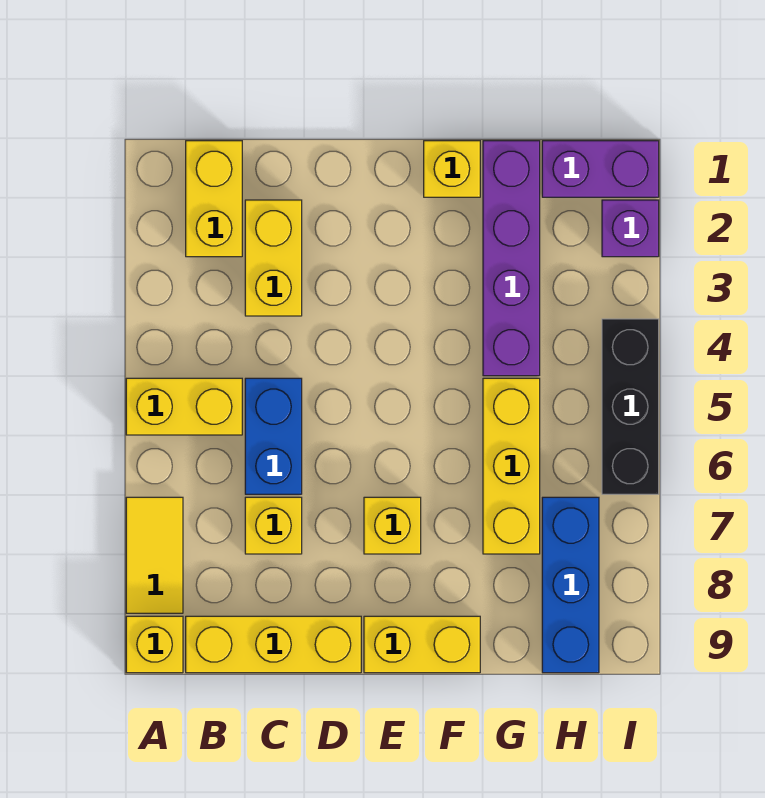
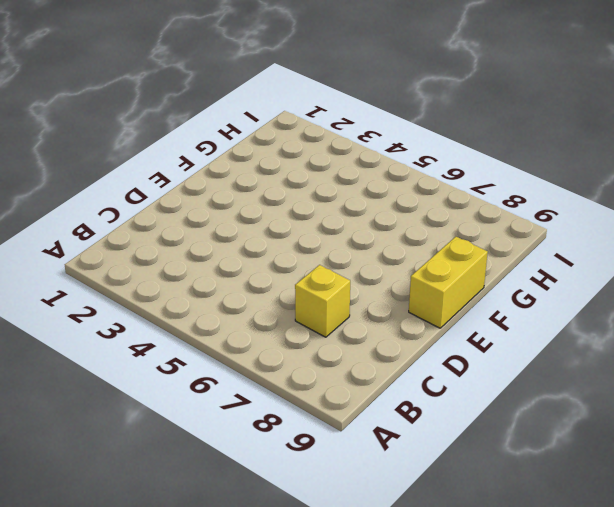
none -> yellow 1x2 brick [126,378,242,435]
none -> yellow 1x2 tile [126,497,183,613]
none -> yellow 1x1 brick [126,616,183,673]

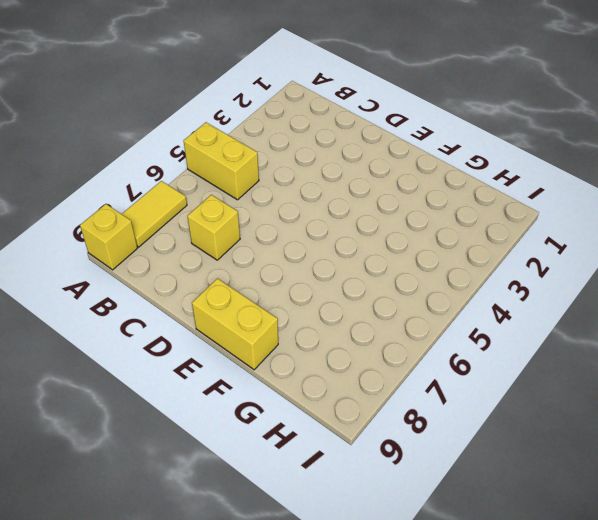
none -> yellow 1x2 brick [186,141,242,257]
none -> yellow 1x3 brick [186,616,361,673]
none -> yellow 1x2 brick [245,200,302,316]

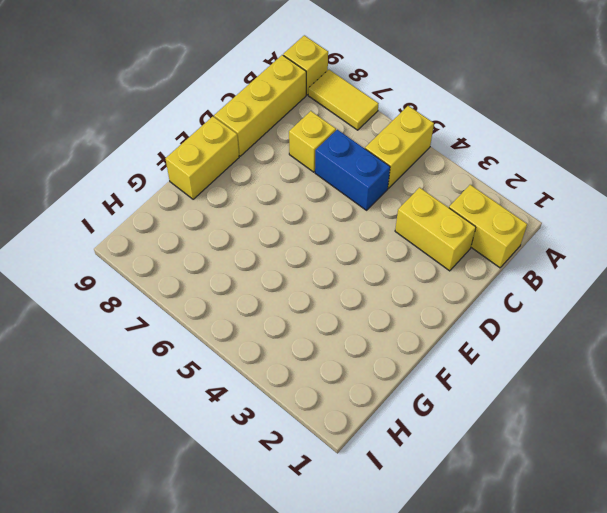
none -> yellow 1x1 brick [364,497,421,554]
none -> yellow 1x1 brick [424,141,480,197]
none -> purple 1x4 brick [483,141,540,376]

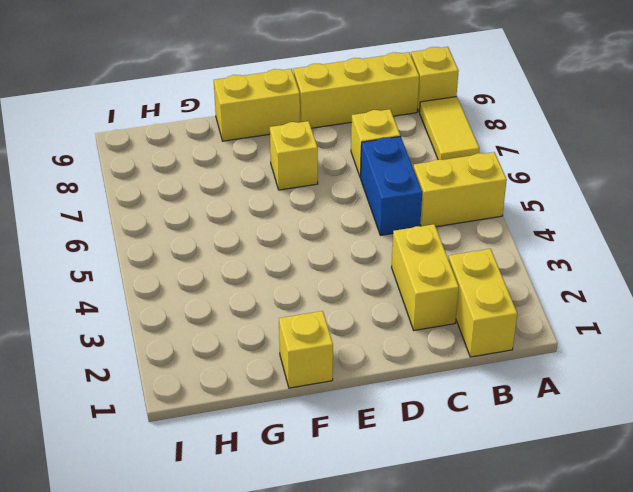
none -> purple 1x4 brick [483,141,540,376]
none -> yellow 1x3 brick [483,378,540,554]
none -> purple 1x2 brick [542,141,659,197]

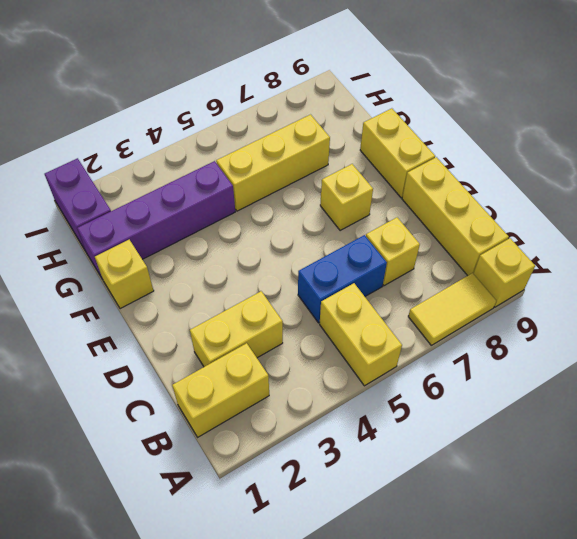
none -> blue 1x3 brick [542,497,599,673]
none -> purple 1x1 brick [602,200,659,257]
none -> black 1x3 brick [602,319,659,494]

